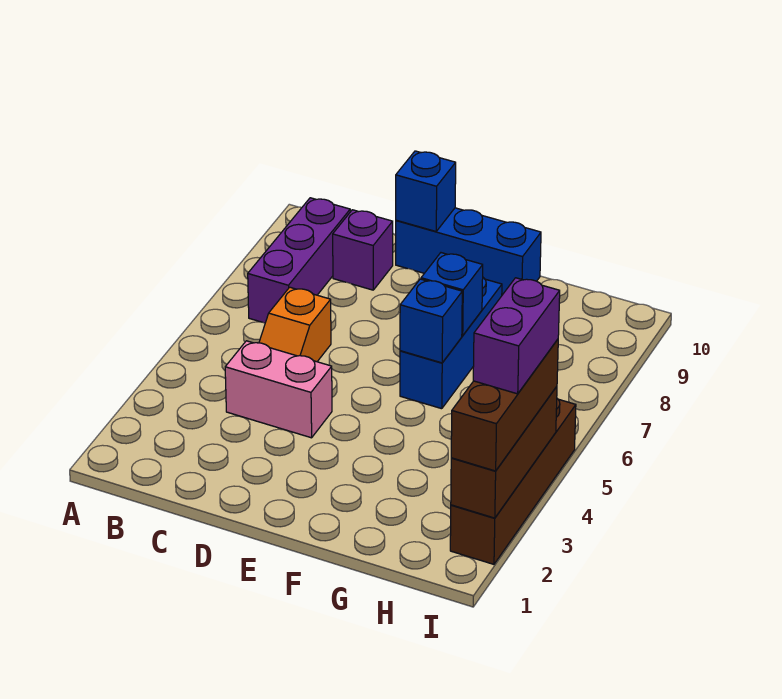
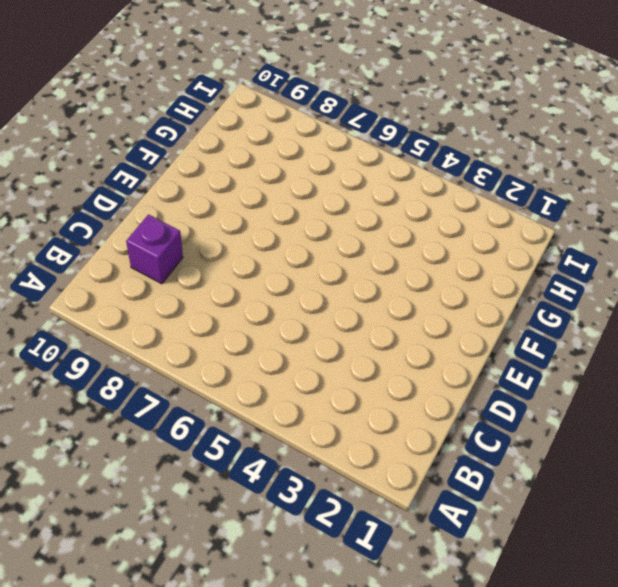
none -> purple 1x3 brick [248,198,350,323]
none -> pink 1x2 brick [225,341,332,438]
none -> orange 1x2 slope [259,287,331,362]

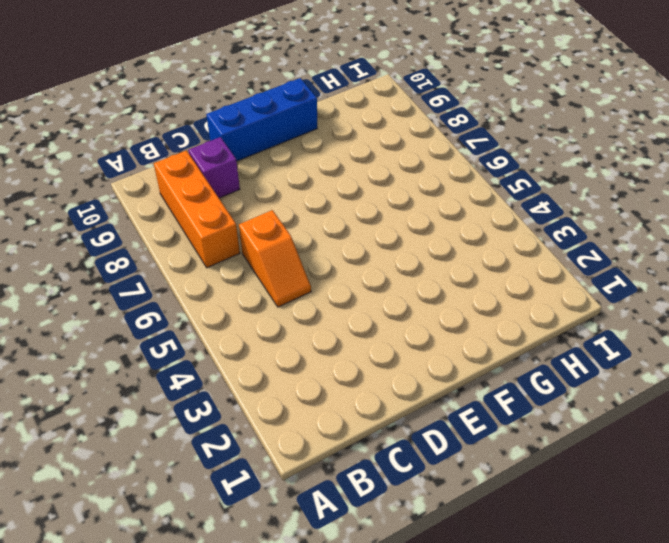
orange 1x3 brick [154,150,240,268] -> purple 1x3 brick [248,198,350,323]
none -> pink 1x2 brick [225,341,332,438]
none -> blue 1x3 brick [400,278,502,409]
none -> brown 1x4 brick [450,399,576,564]

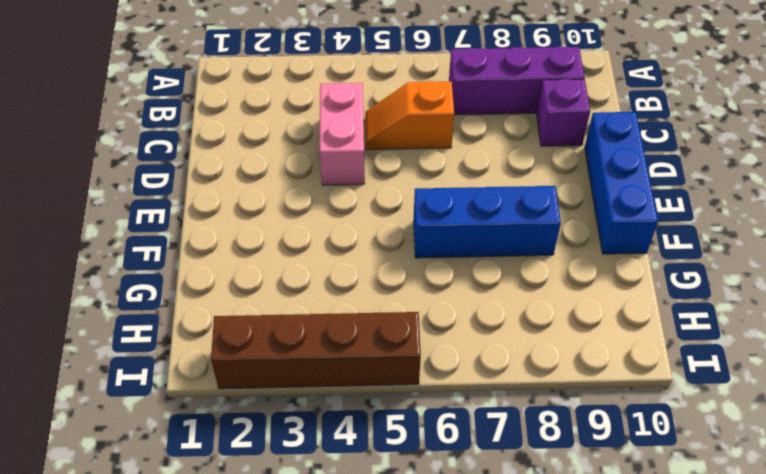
none -> blue 1x1 brick [396,151,456,231]
none -> blue 1x1 brick [400,279,462,363]
none -> blue 1x1 brick [421,253,483,336]

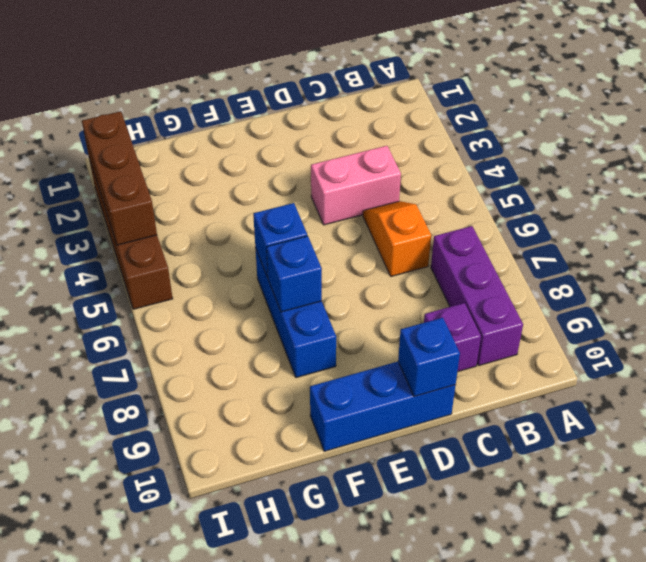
none -> brown 1x3 brick [451,339,558,471]
none -> purple 1x2 brick [473,278,560,394]

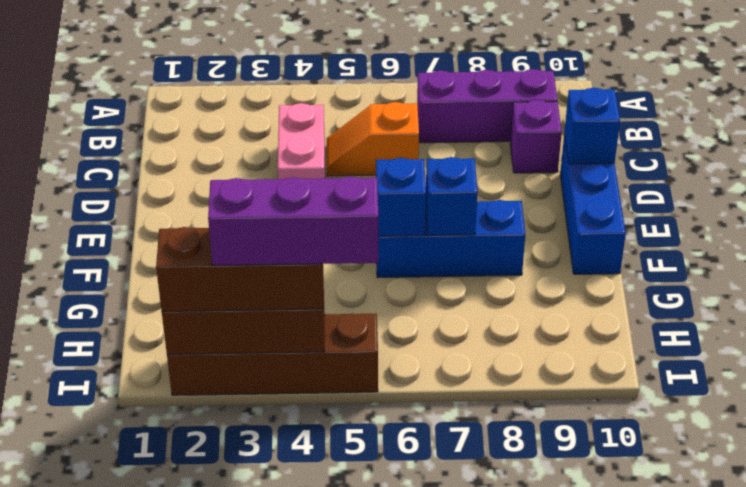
purple 1x3 brick [208,176,379,265] -> purple 1x2 brick [473,278,560,394]

